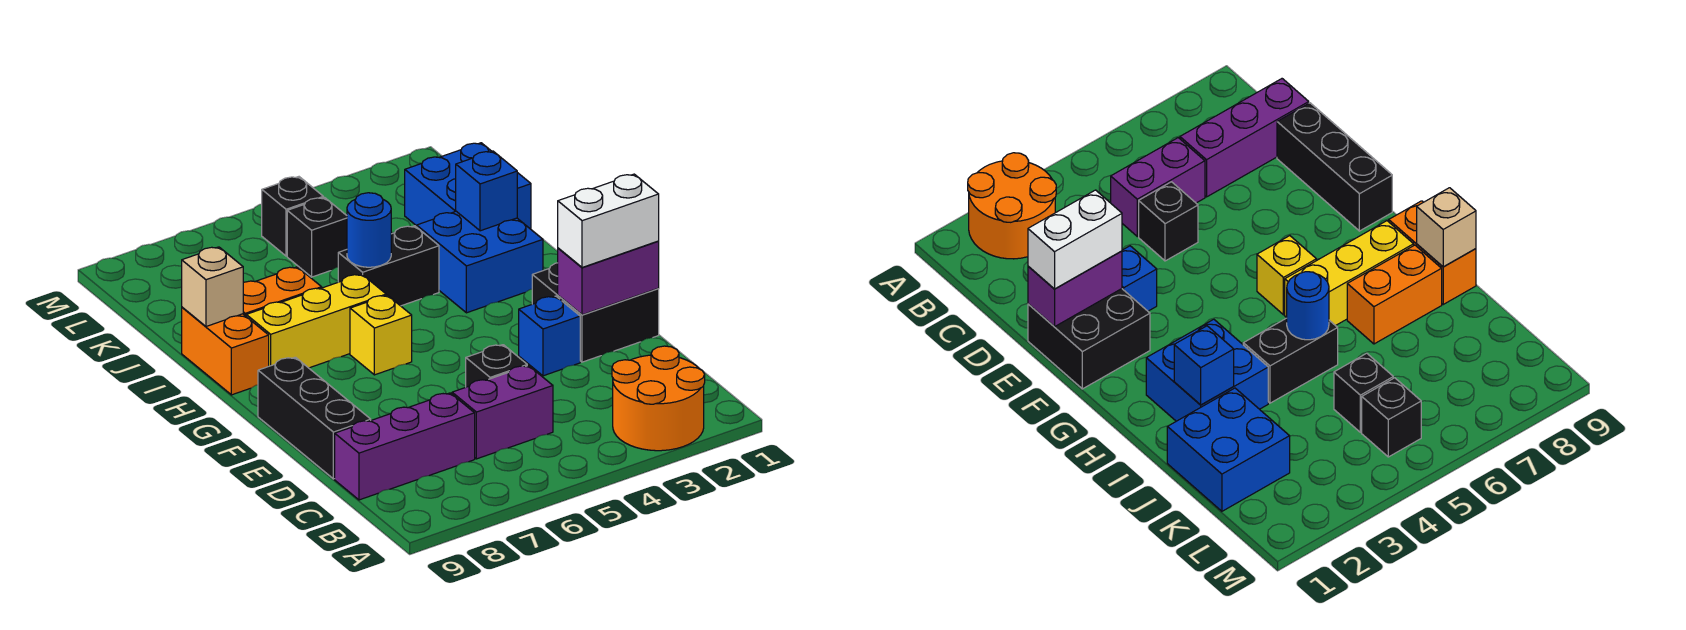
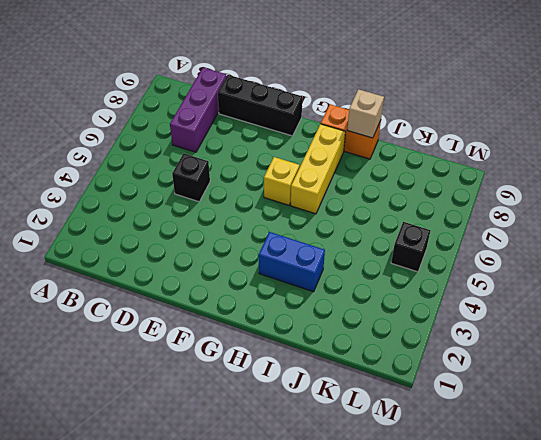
blue 1x2 brick [259,232,325,292] -> blue 2x2 brick [417,211,543,313]
none -> orange 2x2 round brick [612,346,705,451]
none -> purple 1x2 brick [452,366,553,459]
none -> black 2x2 brick [532,263,659,362]

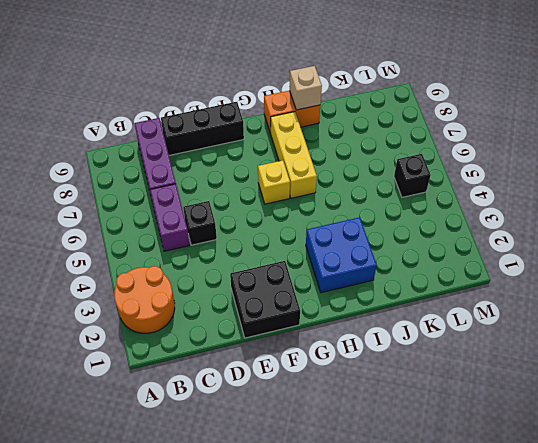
none -> blue 1x1 brick [519,296,580,376]
none -> black 1x2 brick [338,226,439,306]
none -> orange 1x2 brick [243,267,322,316]

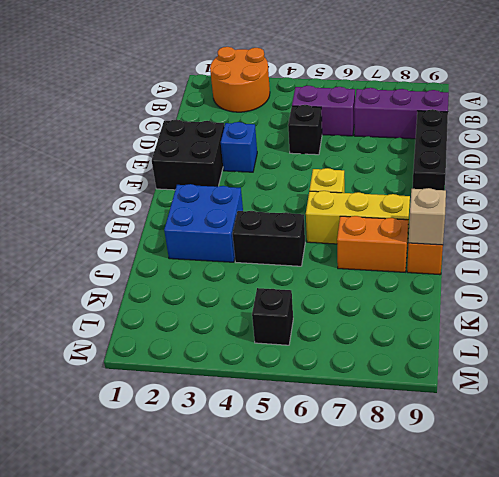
none -> blue 2x2 brick [405,143,531,229]
none -> black 1x1 brick [287,198,347,277]
none -> purple 1x2 brick [558,241,659,315]

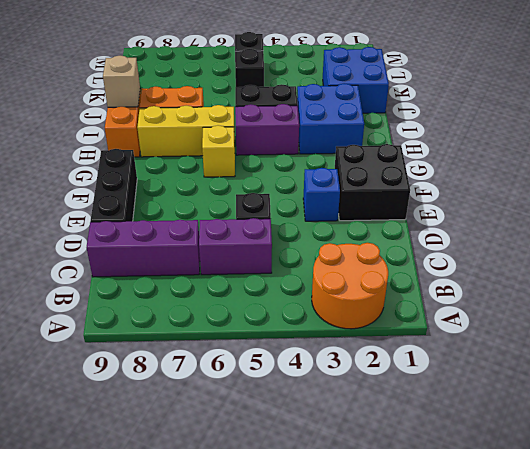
purple 1x2 brick [235,104,299,155] -> purple 1x2 brick moved to [558,241,659,315]
none -> blue 1x1 brick [456,151,517,231]
none -> blue 1x1 round brick [347,193,391,267]
none -> white 1x2 brick [558,174,659,267]

